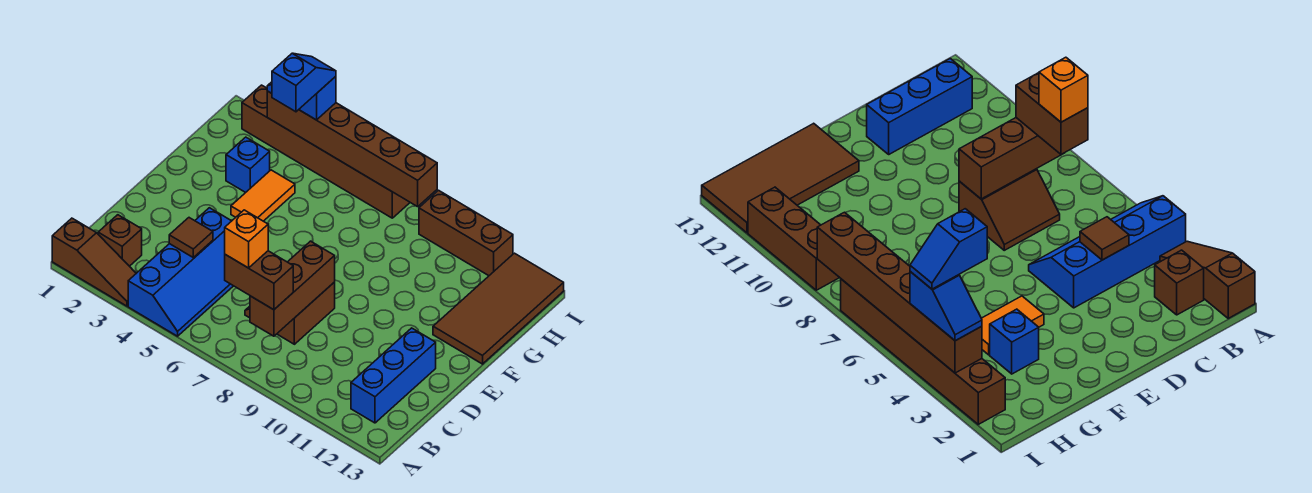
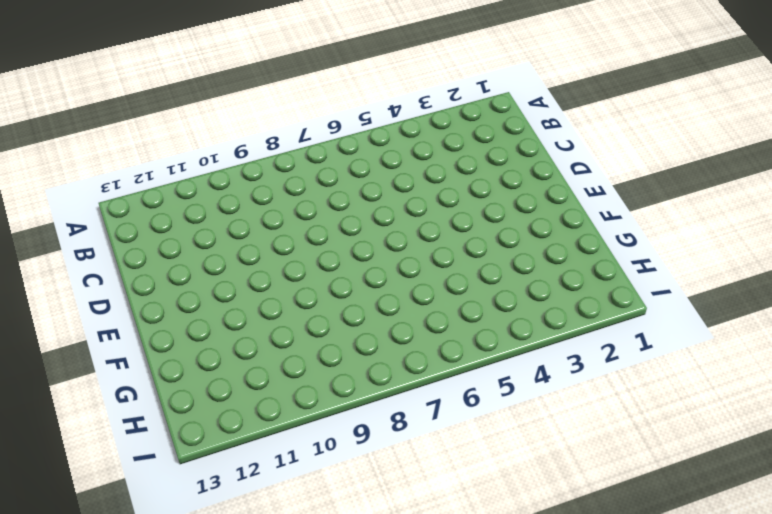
none -> brown 1x3 slope [52,218,136,306]
none -> blue 2x4 slope [128,208,233,336]
none -> brown 1x1 brick [98,215,142,266]

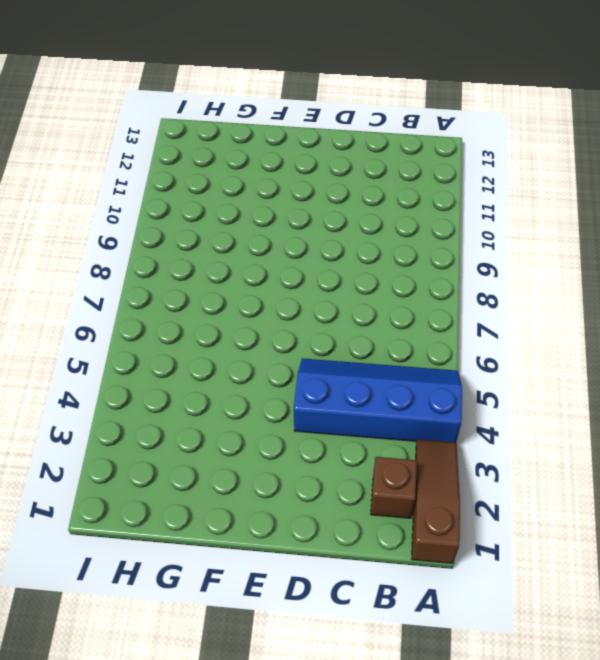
none -> blue 1x3 brick [351,328,436,423]
none -> brown 2x2 slope [245,282,335,344]
none -> orange 1x2 tile [231,170,295,221]

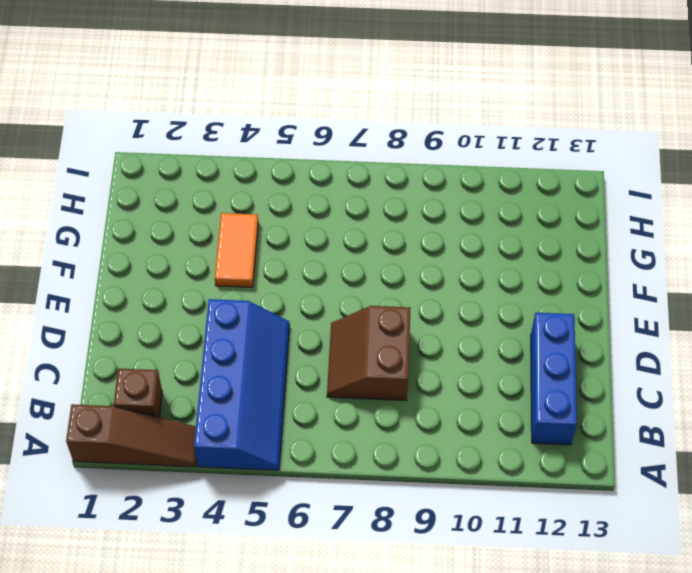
none -> brown 2x4 tile [433,253,564,364]
none -> blue 1x1 brick [226,137,270,193]
none -> brown 1x6 brick [242,85,410,218]

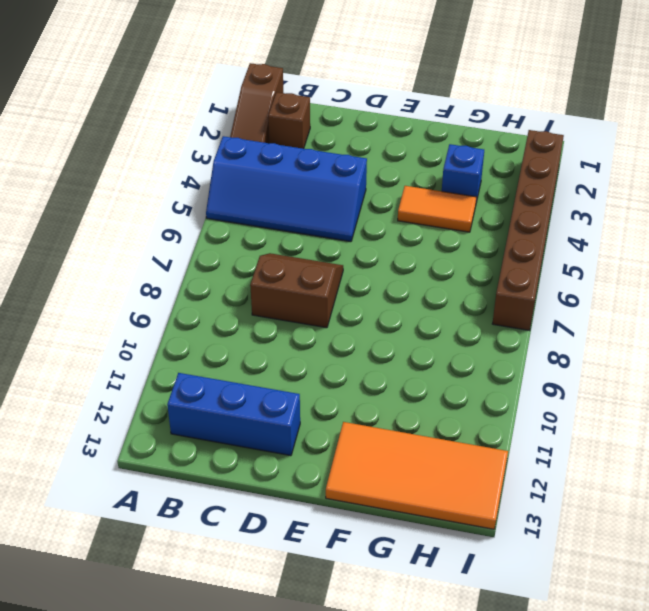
orange 2x4 tile [326,422,508,529] -> brown 2x4 tile [433,253,564,364]
none -> brown 1x3 brick [419,190,513,276]
none -> brown 1x3 brick [250,241,335,336]
none -> brown 1x1 tile [169,218,213,257]

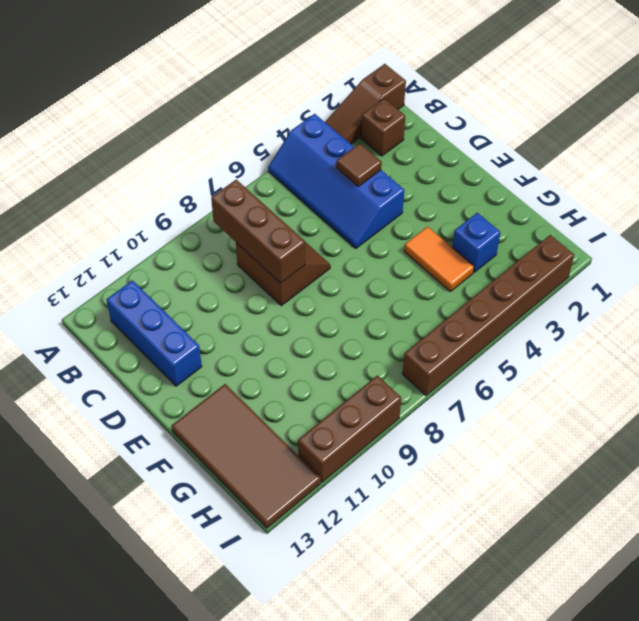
none -> brown 1x6 brick [267,91,437,207]
none -> brown 1x2 brick [225,251,293,310]
none -> blue 1x2 slope [267,76,336,120]

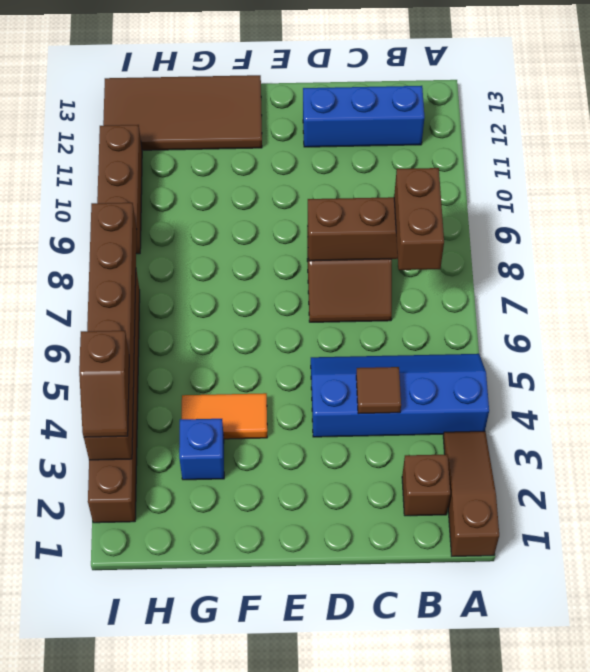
brown 1x2 slope [79,331,129,437] -> blue 1x2 slope [267,76,336,120]
none -> orange 1x1 brick [225,210,268,268]
none -> blue 1x2 slope [272,53,336,112]

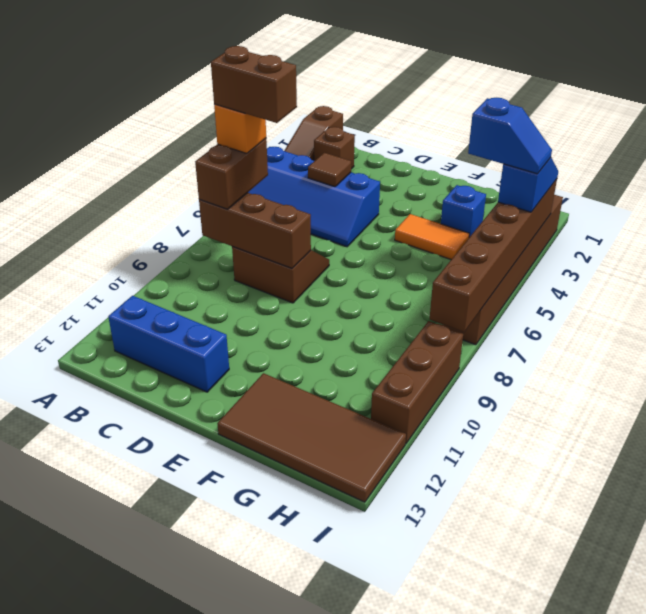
brown 1x2 brick [211,46,297,123] -> none

